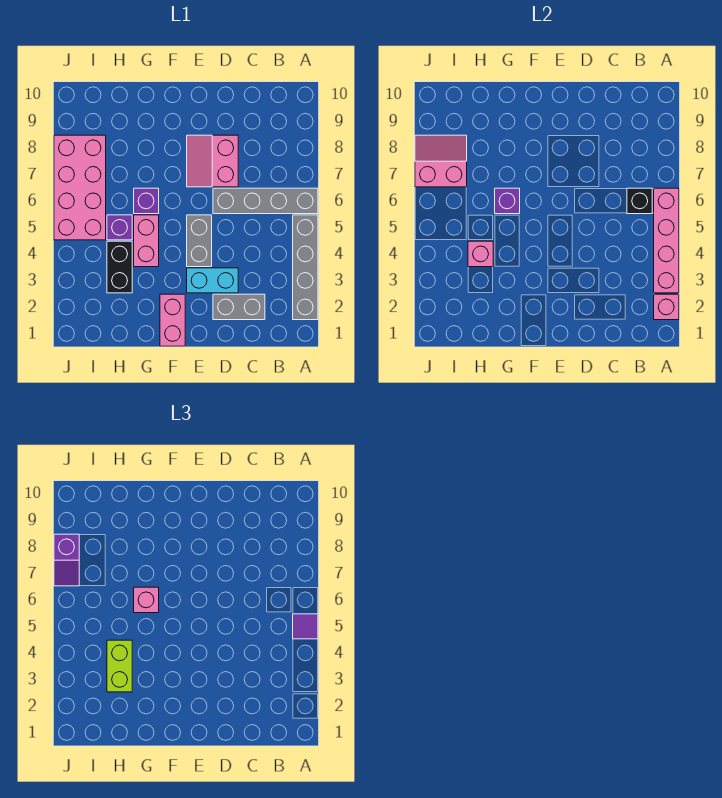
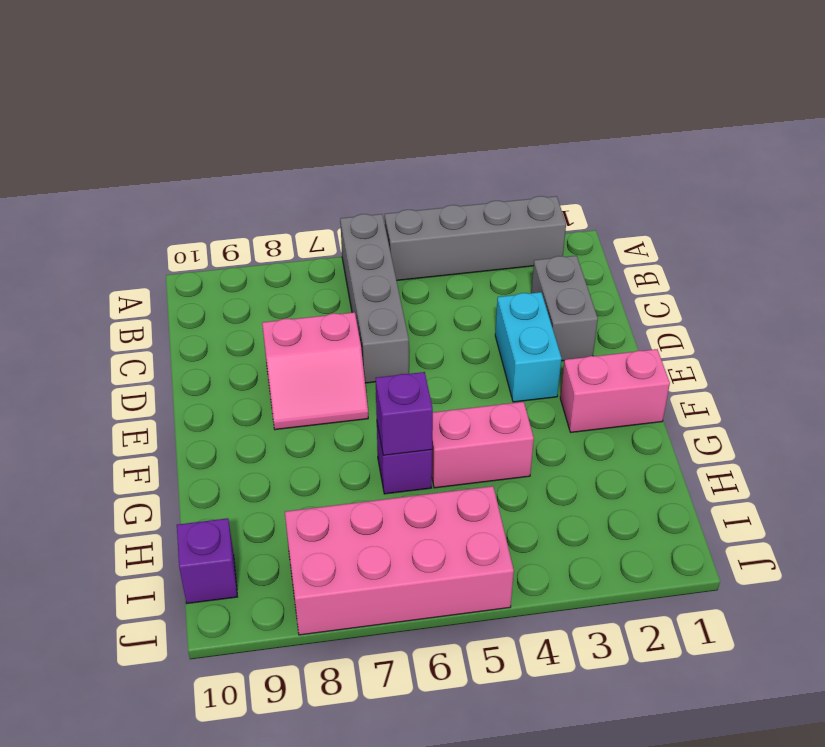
purple 1x1 brick [177,518,237,604] -> purple 1x1 brick moved to [107,215,132,240]
none -> grey 1x2 brick [187,215,212,267]
none -> black 1x2 brick [107,241,132,293]
none -> pink 1x1 brick [654,294,679,320]

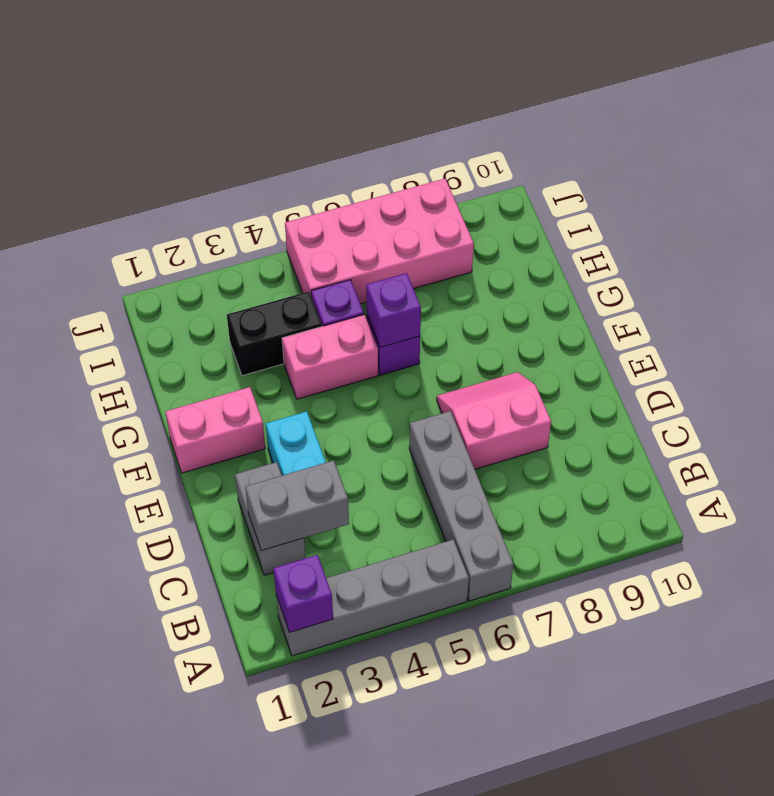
purple 1x1 brick [273,555,333,632] -> pink 1x1 brick [654,294,679,320]
grey 1x2 brick [245,460,349,551] -> grey 1x2 brick moved to [187,215,212,267]
none -> pink 1x4 brick [654,188,679,293]
none -> black 1x1 brick [627,188,652,214]
none -> pink 1x1 brick [468,241,493,267]

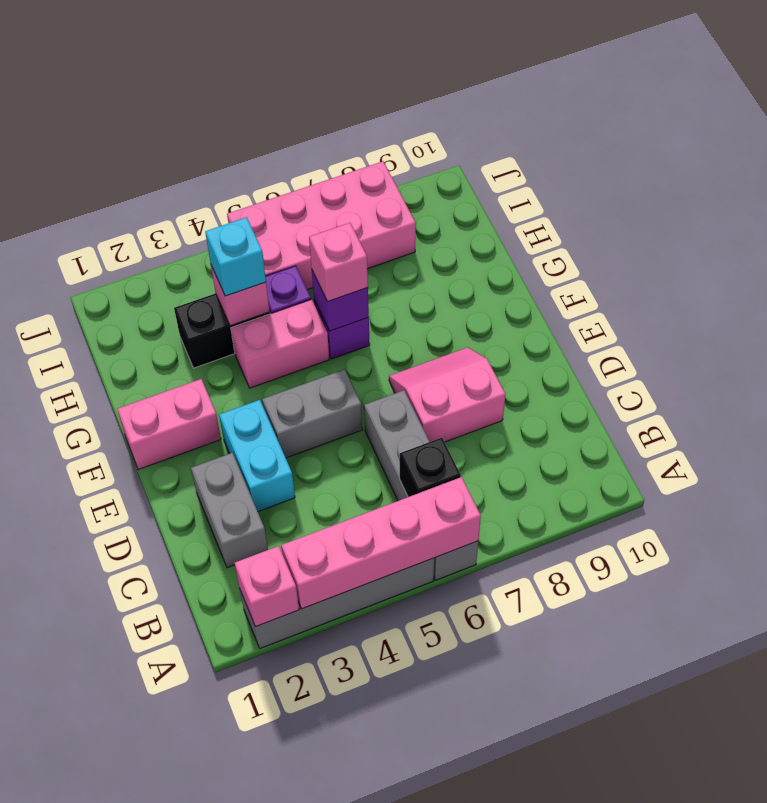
cyan 1x1 brick [205,217,266,296] -> lime 1x2 brick [107,640,132,692]
none -> pink 2x2 slope [415,135,467,187]
none -> purple 1x1 tile [293,614,318,639]
none -> purple 1x2 slope [54,534,79,586]

